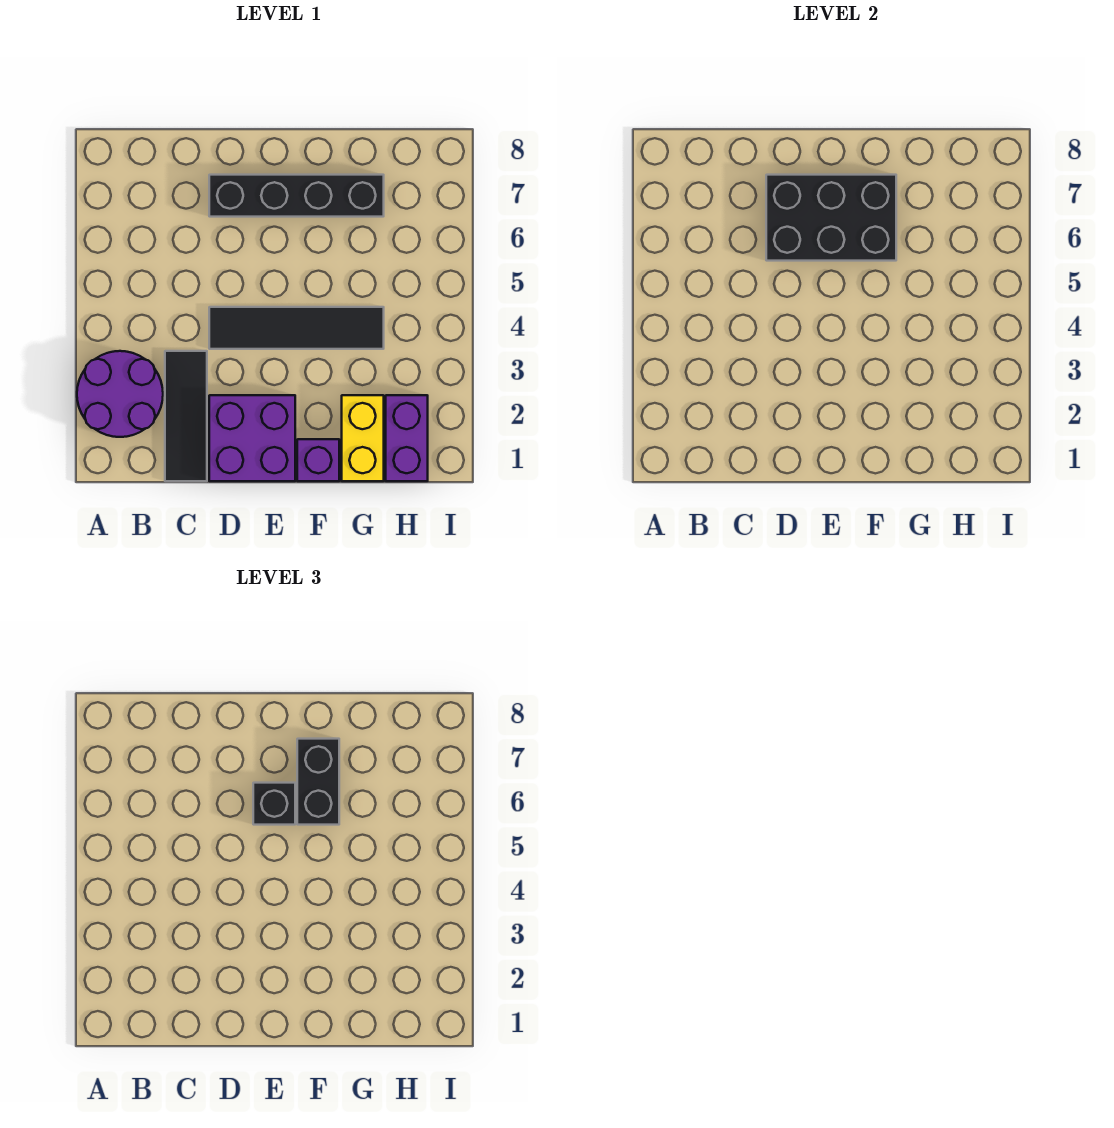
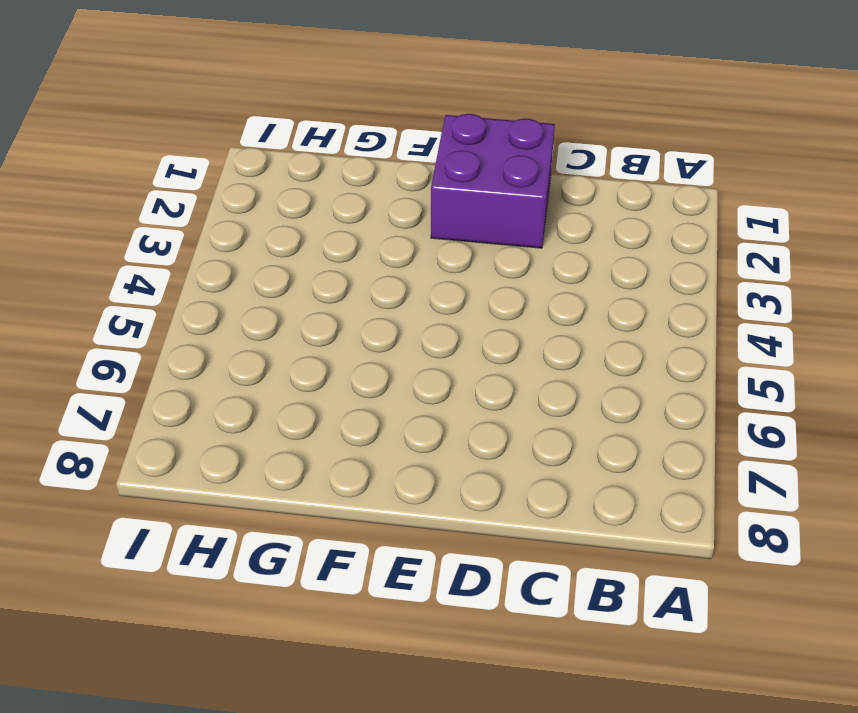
none -> purple 2x2 round brick [77,351,163,437]
none -> black 1x3 tile [165,351,207,481]

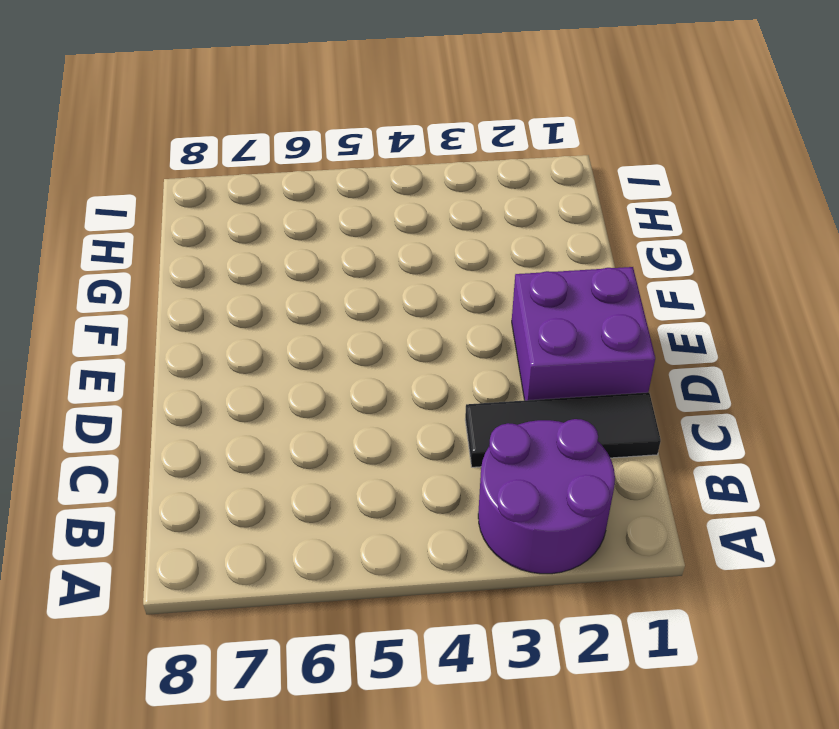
none -> black 1x4 tile [209,307,384,349]
none -> black 1x4 brick [209,175,384,217]

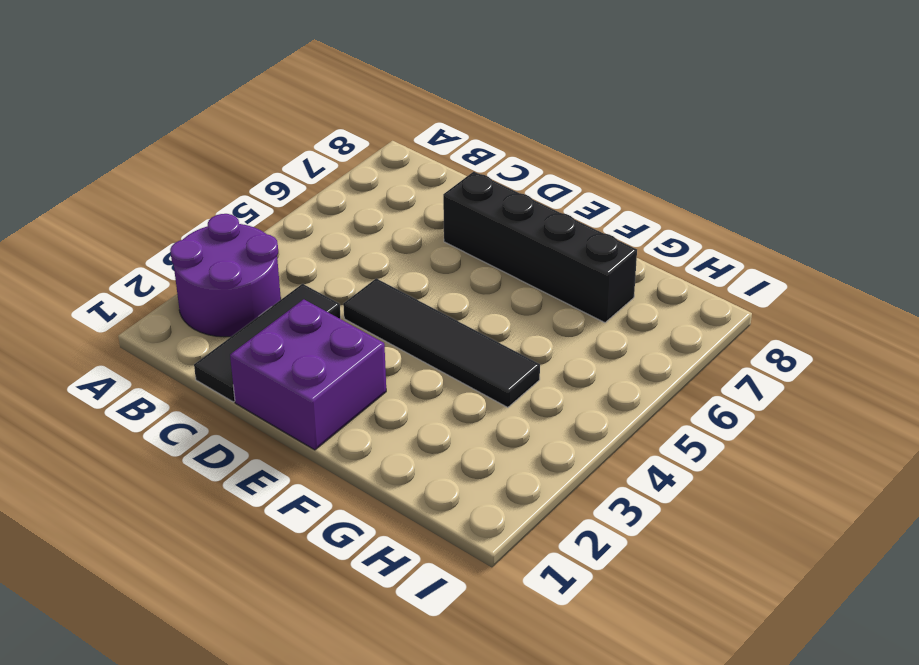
none -> purple 1x1 brick [297,439,339,481]
none -> yellow 1x2 brick [342,395,384,481]

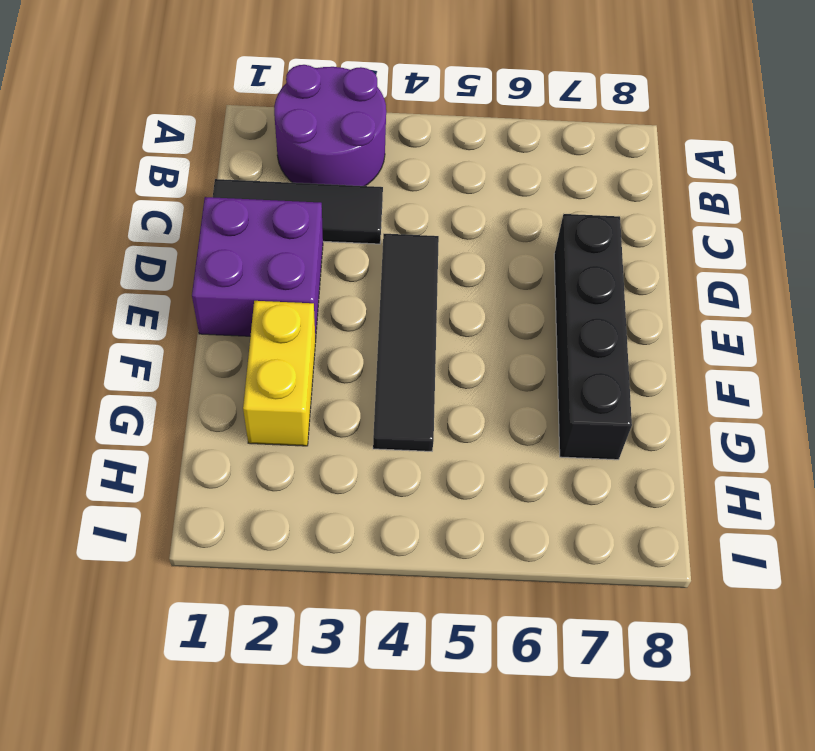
yellow 1x2 brick [243,301,316,446] -> yellow 1x2 brick turned to [342,395,384,481]
none -> purple 1x1 brick [297,439,339,481]
none -> purple 1x2 brick [386,395,428,481]

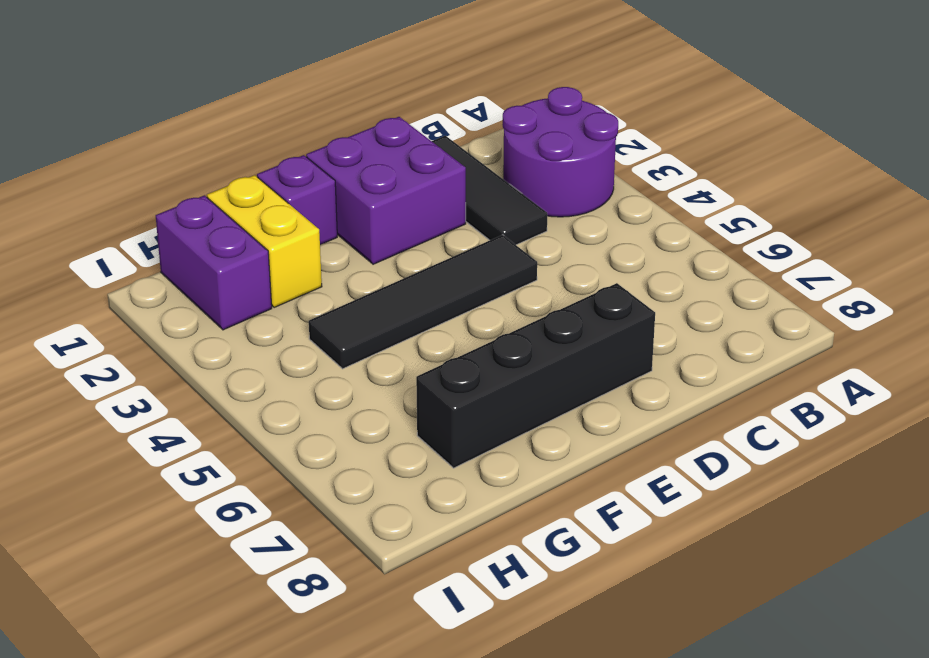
none -> black 2x3 brick [766,175,896,261]
none -> black 1x1 brick [253,783,295,825]

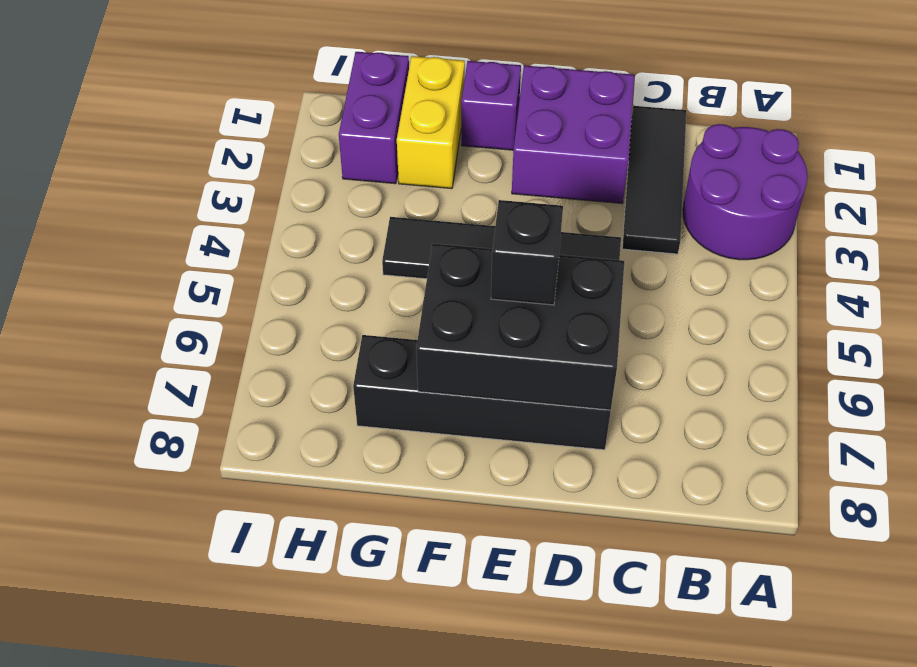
none -> black 1x2 brick [297,739,339,825]

